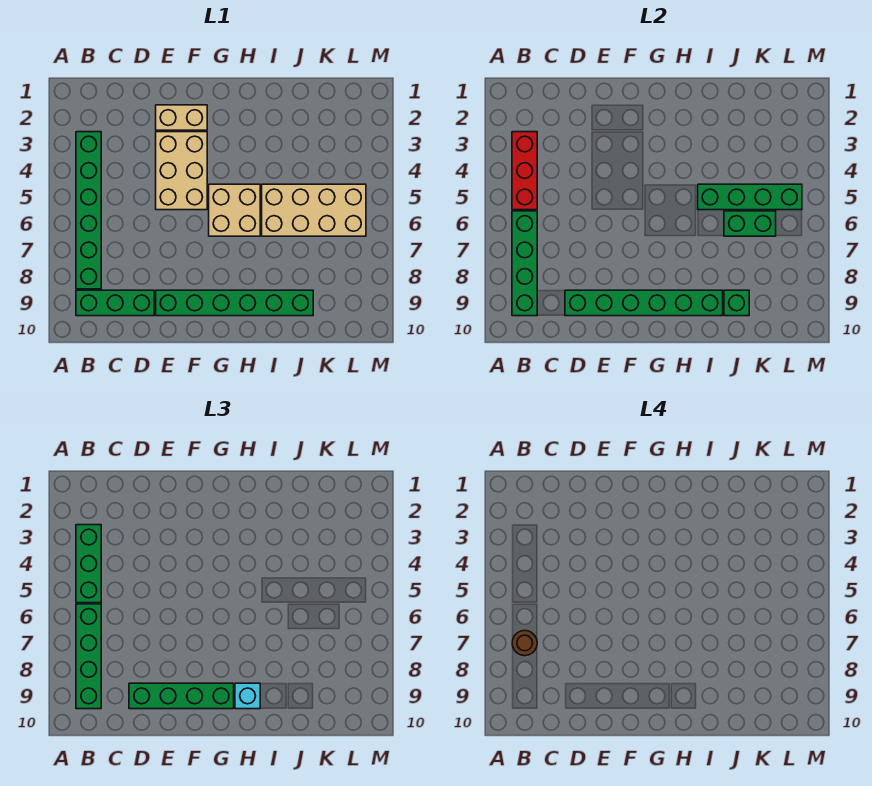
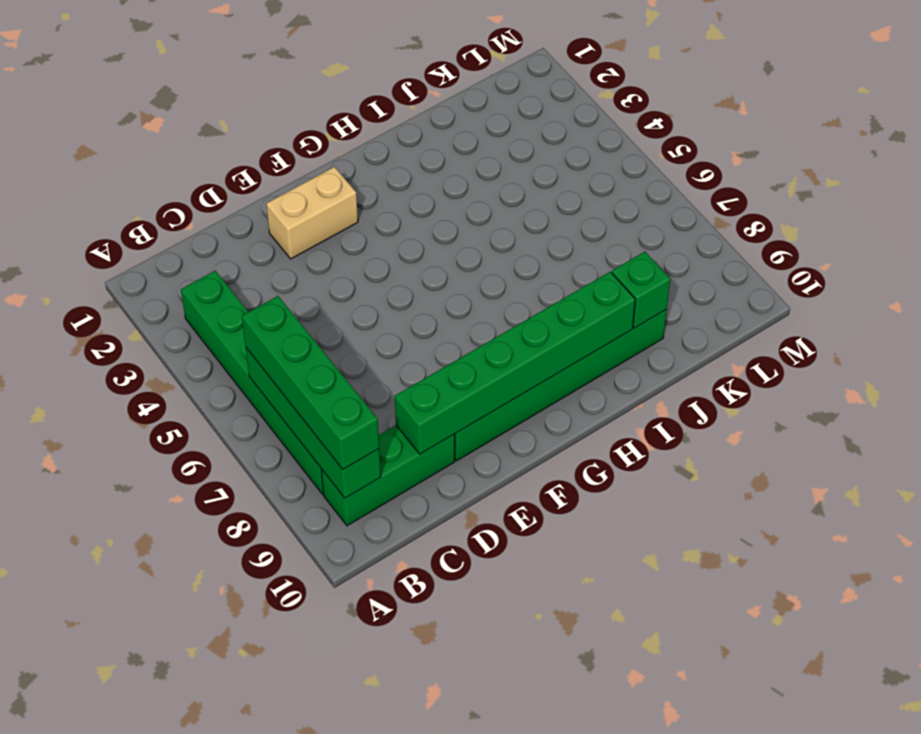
none -> tan 2x3 brick [156,132,207,210]
none -> tan 2x2 brick [209,184,260,236]
none -> tan 2x4 brick [262,184,366,236]

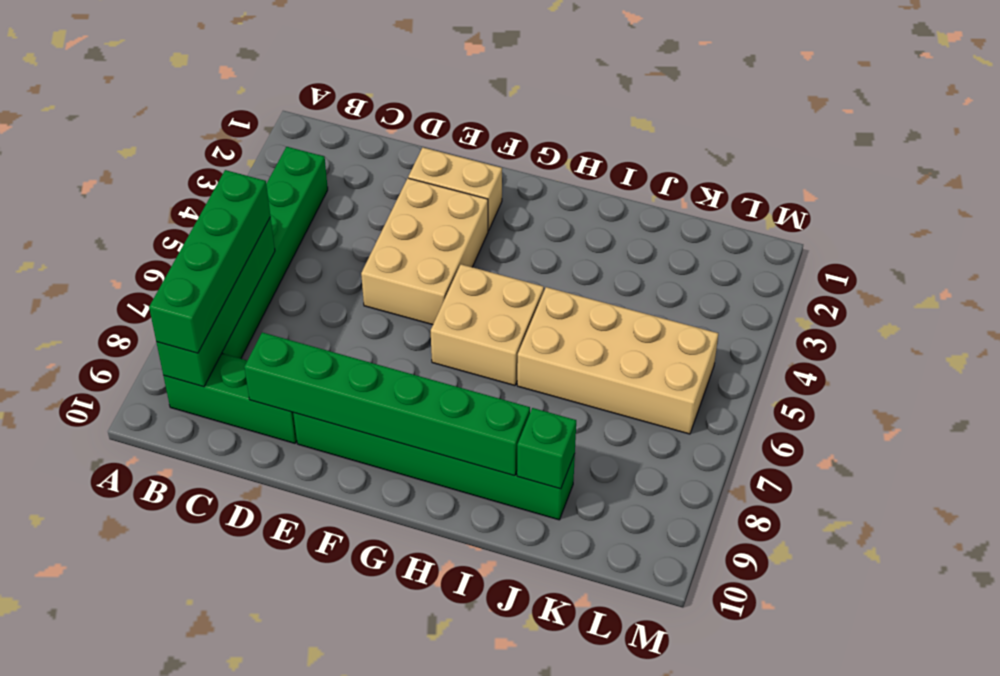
none -> red 1x3 brick [512,132,537,210]
none -> green 1x4 brick [698,184,802,210]
none -> green 1x2 brick [724,211,776,236]

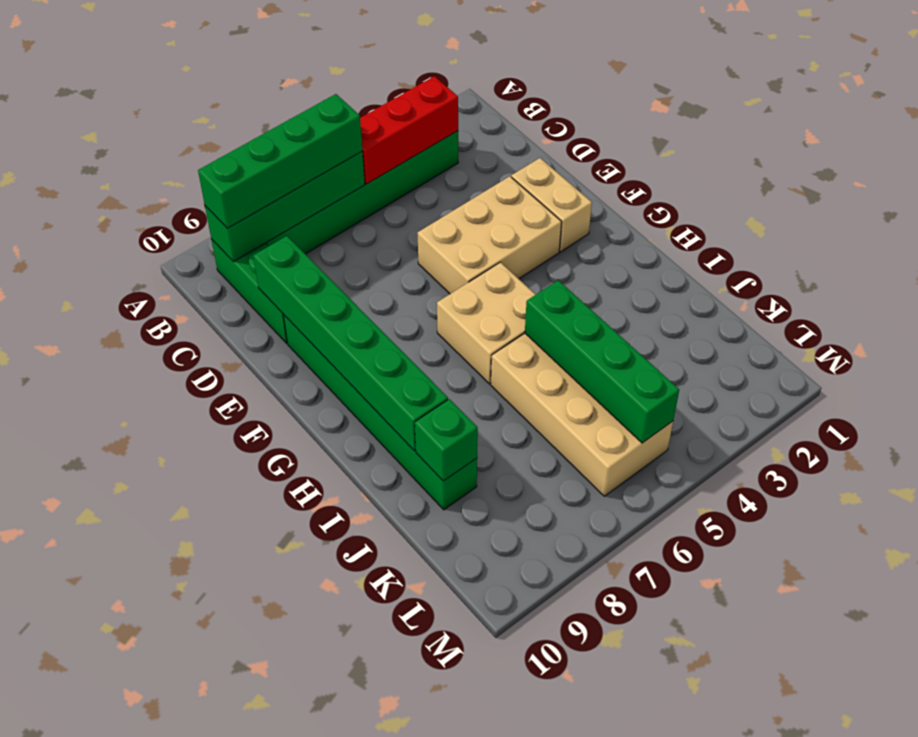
none -> green 1x2 brick [724,211,776,236]
none -> green 1x3 brick [76,525,101,603]
none -> green 1x4 brick [129,683,234,709]

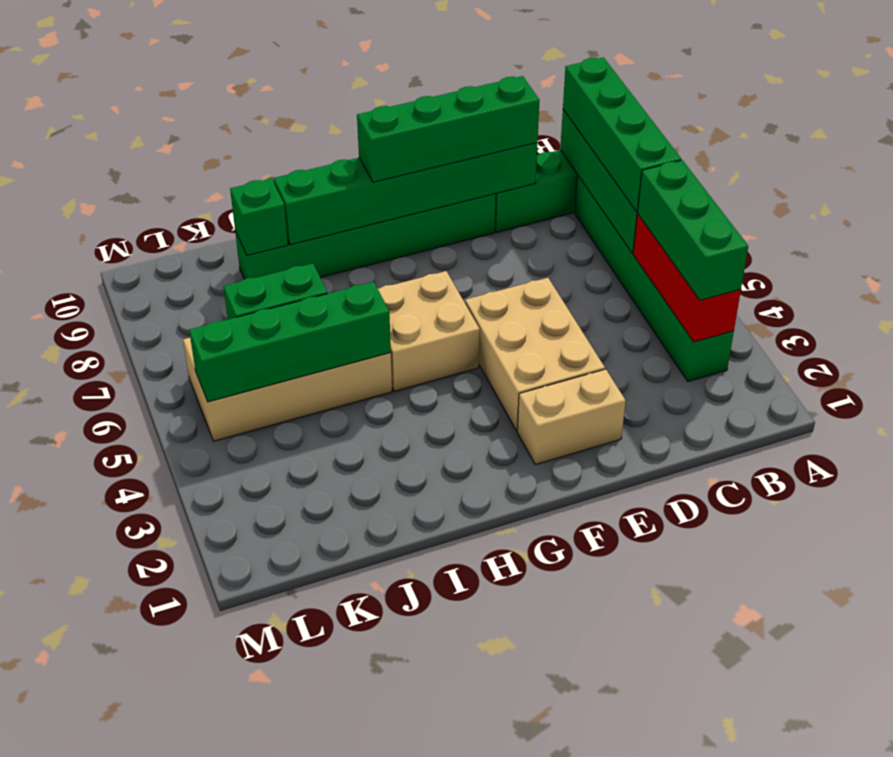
none -> cyan 1x1 brick [235,683,260,709]
none -> brown 1x1 round brick [512,630,537,656]

